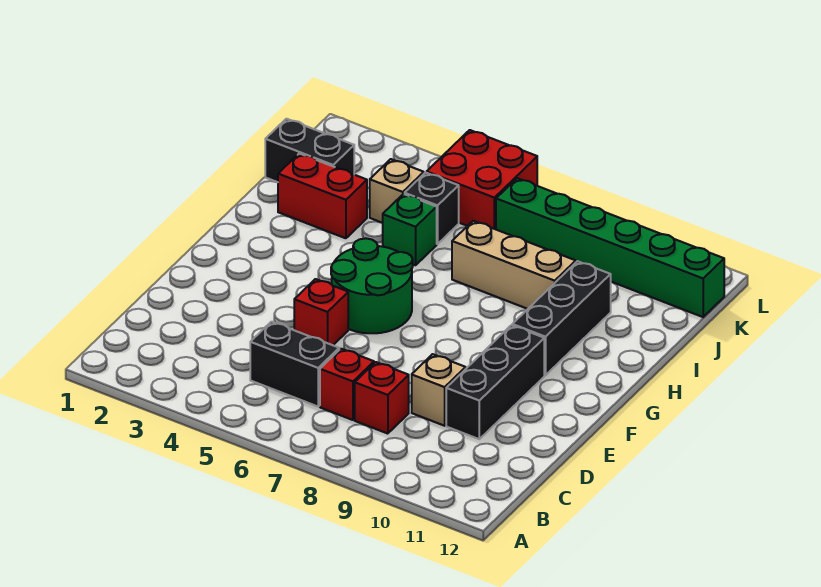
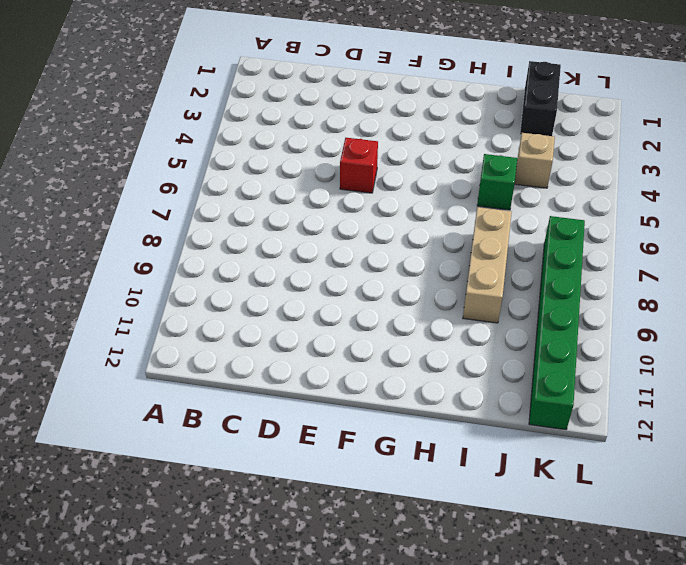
none -> black 1x2 brick [250,322,339,406]
none -> red 1x1 brick [320,349,374,420]
none -> red 1x1 brick [355,362,409,434]

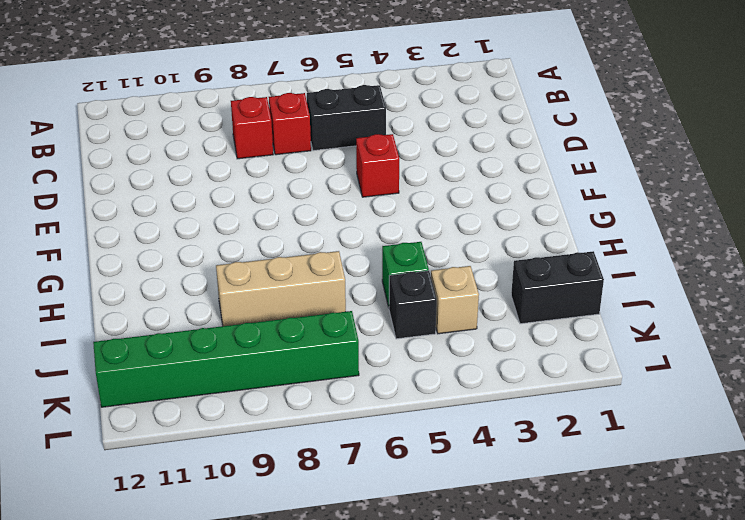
none -> tan 1x1 brick [412,354,466,426]
none -> black 1x3 brick [446,325,544,439]
none -> green 2x2 round brick [331,238,413,333]

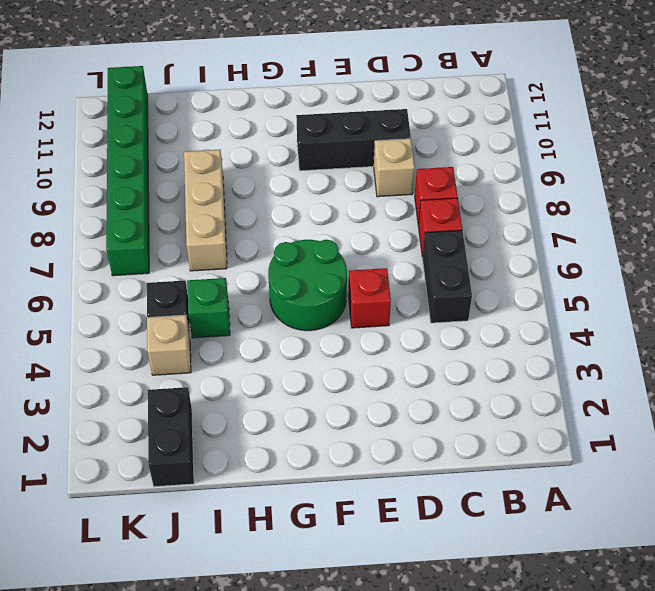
none -> black 1x3 brick [512,261,611,375]
none -> red 1x2 brick [278,153,367,238]
none -> red 2x2 brick [427,130,537,229]

